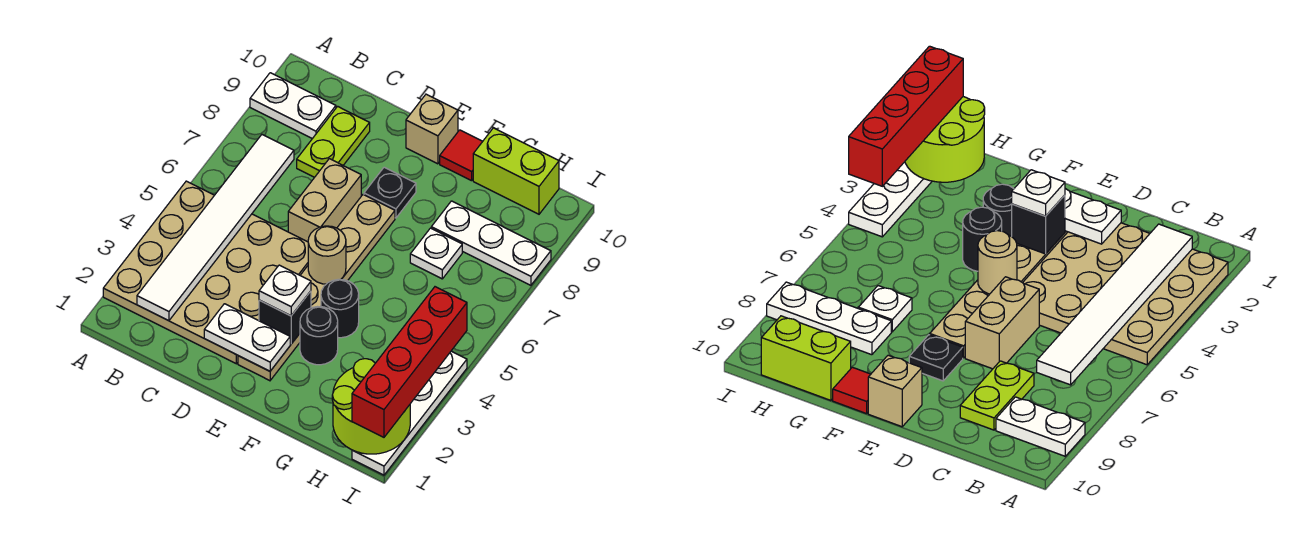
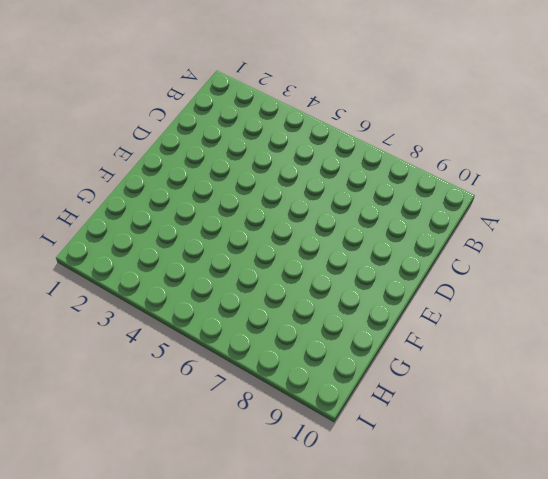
none -> tan 4x4 plate [103,181,308,364]
none -> white 1x2 plate [250,73,336,139]
none -> lime 1x2 plate [297,106,370,177]

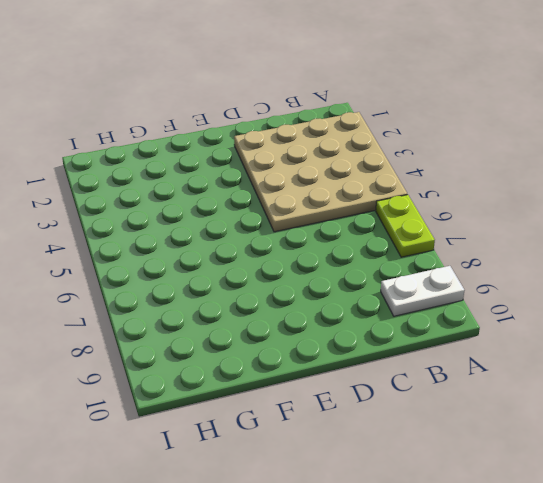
lime 1x2 plate [376,195,435,257] -> lime 1x2 plate moved to [297,106,370,177]
none -> tan 1x2 brick [288,159,361,242]
none -> tan 1x6 plate [238,195,395,381]
none -> black 1x1 plate [364,167,416,218]

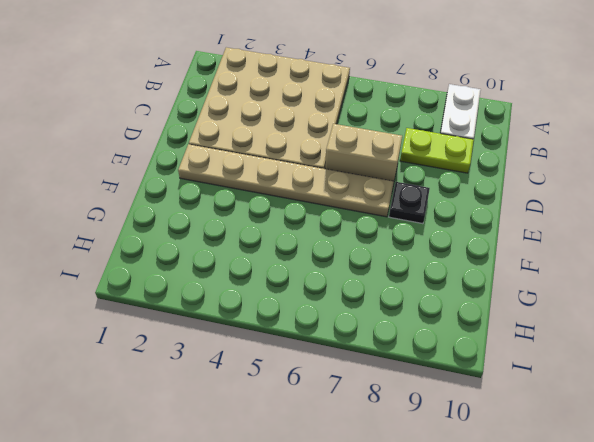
none -> tan 1x1 brick [406,94,458,164]
none -> black 1x1 round brick [300,307,338,365]
none -> black 1x1 round brick [321,279,359,338]

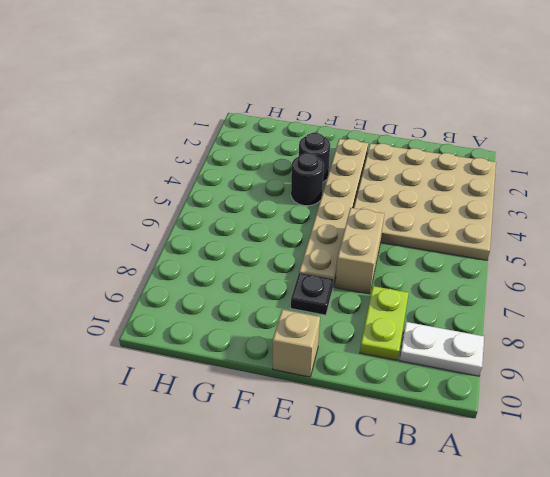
none -> red 1x1 tile [440,130,483,181]
none -> white 1x1 plate [410,228,462,279]
none -> white 1x3 plate [431,201,551,285]

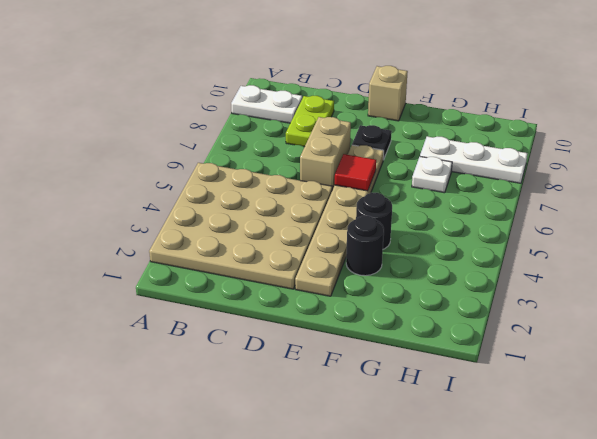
red 1x1 tile [335,154,376,191] -> red 1x1 tile moved to [440,130,483,181]
none -> lime 1x2 brick [473,128,559,214]
none -> white 1x4 plate [352,351,467,475]
none -> white 1x6 tile [137,135,294,321]

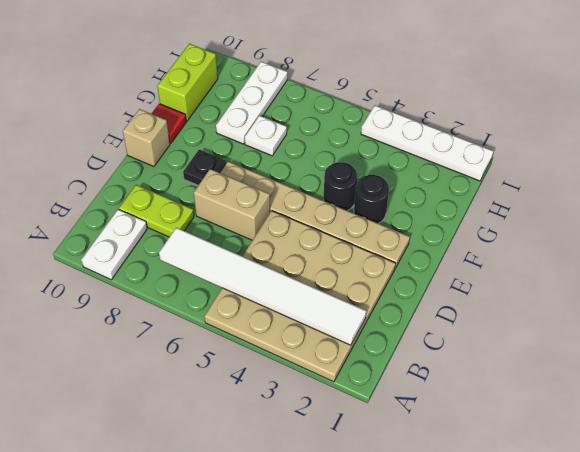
none -> white 1x2 plate [204,304,290,371]
none -> black 1x1 brick [259,291,311,344]
none -> tan 1x1 round brick [308,226,346,284]

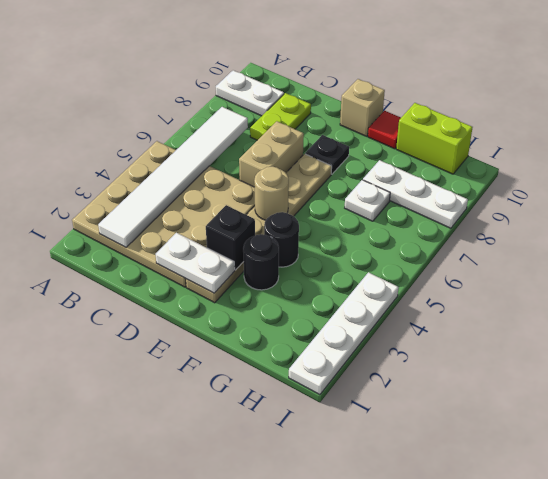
none -> lime 2x2 round brick [332,359,410,454]
none -> white 1x1 plate [259,265,311,316]
none -> red 1x4 brick [352,287,467,437]

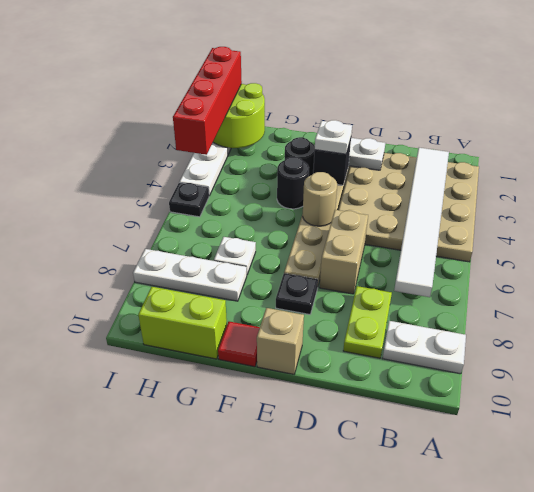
black 1x1 plate [169,183,209,217] -> none

